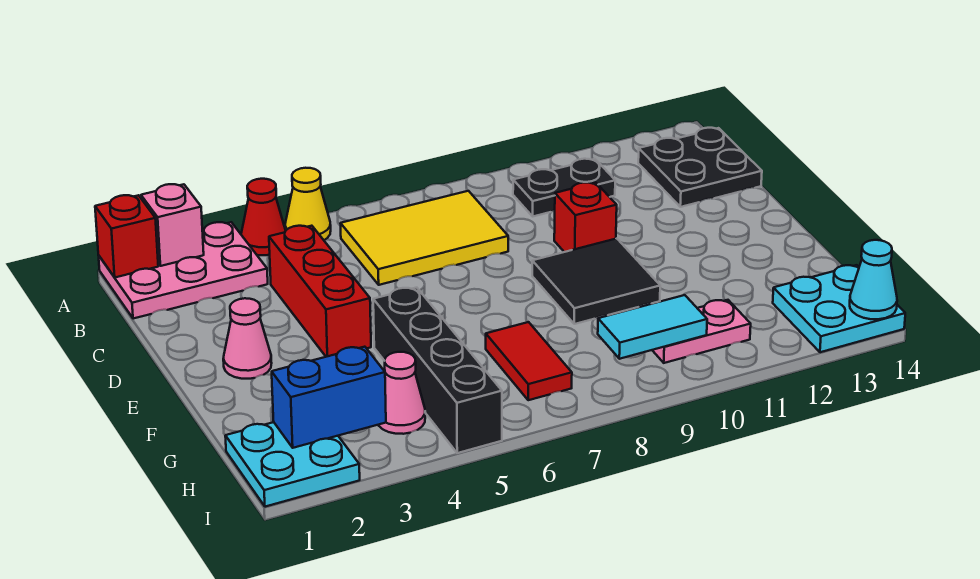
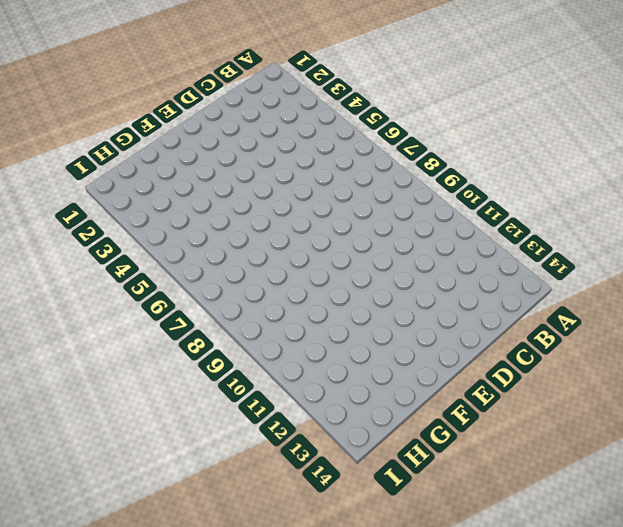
none -> pink 2x3 plate [99,222,268,319]
none -> red 1x1 cone [241,179,286,255]
none -> yellow 1x1 cone [285,168,331,240]

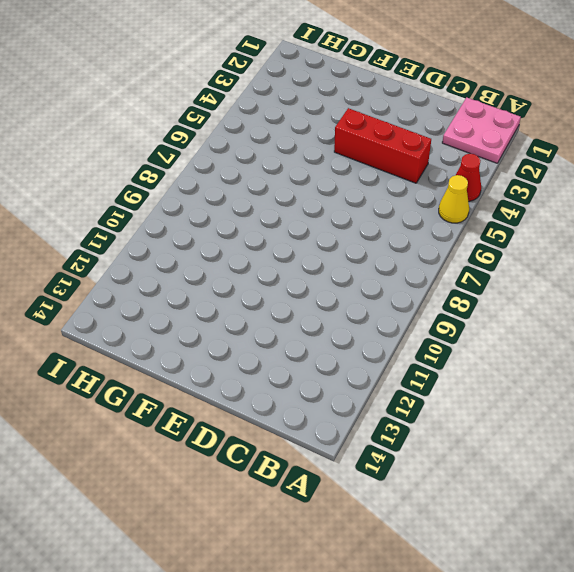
pink 2x2 plate [442,97,521,163] -> pink 2x3 plate [99,222,268,319]
none -> yellow 2x3 tile [340,191,508,285]
none -> black 1x2 plate [513,159,615,216]
none -> black 2x2 plate [638,128,762,207]

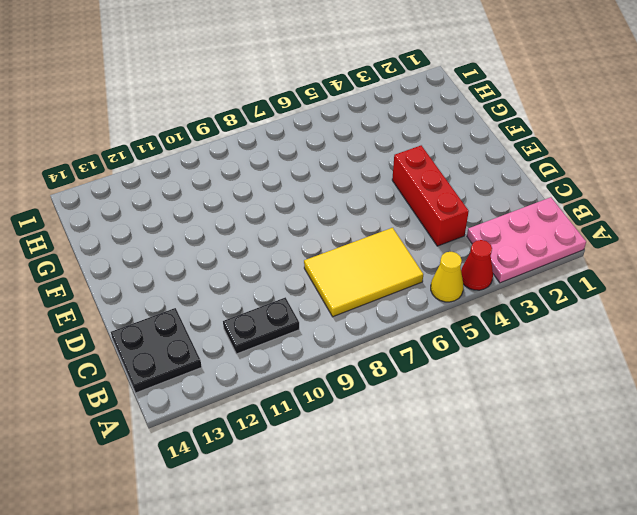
none -> red 1x1 brick [554,183,617,252]
none -> pink 1x1 cone [223,298,272,379]
none -> black 2x2 tile [532,239,660,324]

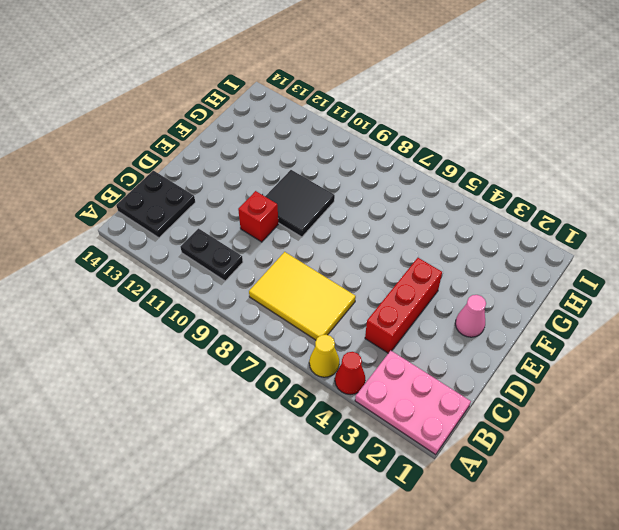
none -> black 1x4 brick [373,288,502,453]
none -> red 1x2 tile [486,322,572,400]
none -> cyan 2x2 plate [225,422,360,507]

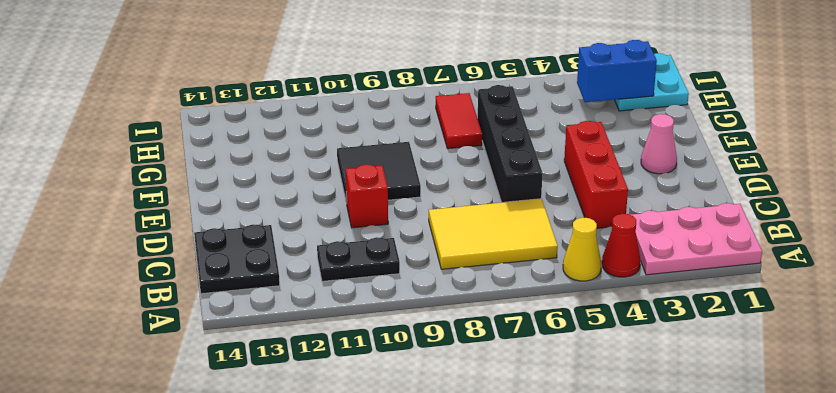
black 1x4 brick [478,85,543,202] -> black 1x4 brick moved to [373,288,502,453]
none -> pink 1x1 cone [379,352,425,434]
none -> pink 1x2 plate [652,300,751,363]
none -> cyan 2x2 plate [773,265,905,352]

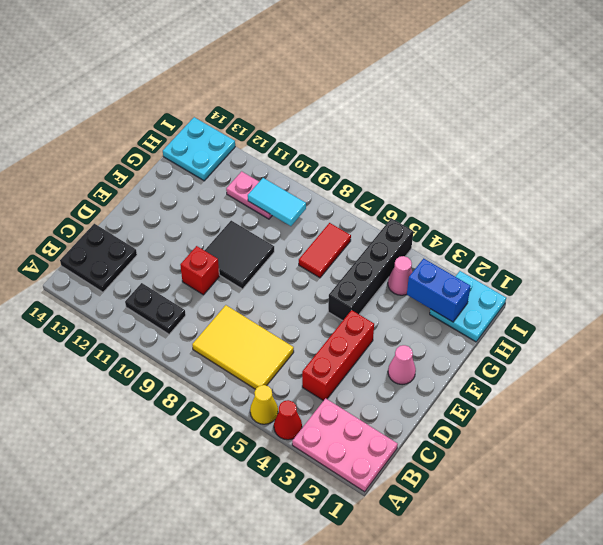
none -> red 1x1 brick [95,195,158,277]
none -> pink 1x1 brick [141,184,204,266]
none -> cyan 1x1 cone [850,240,897,319]

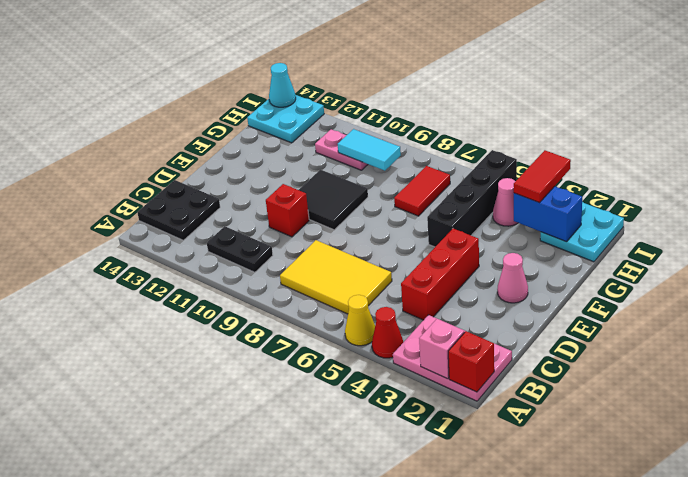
red 1x2 tile [514,150,571,203] -> none

